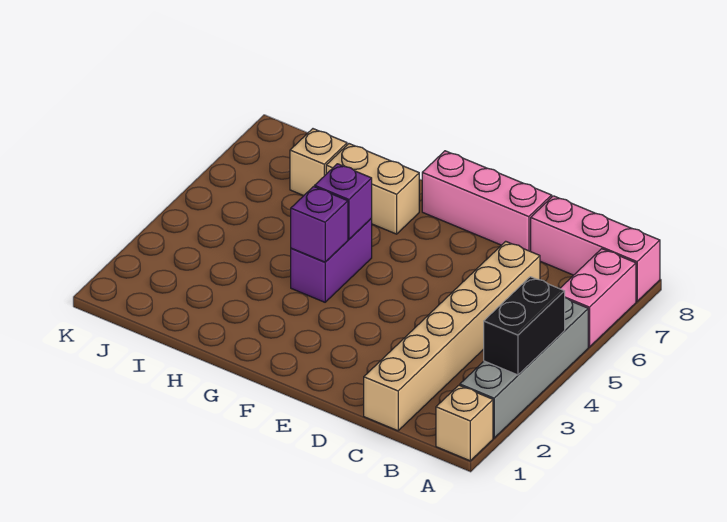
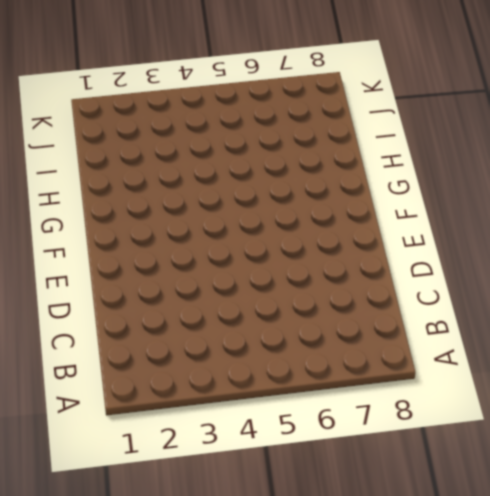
none -> tan 1x1 brick [436,385,493,461]
none -> grey 1x4 brick [460,298,588,438]
none -> pink 1x2 brick [560,249,636,347]

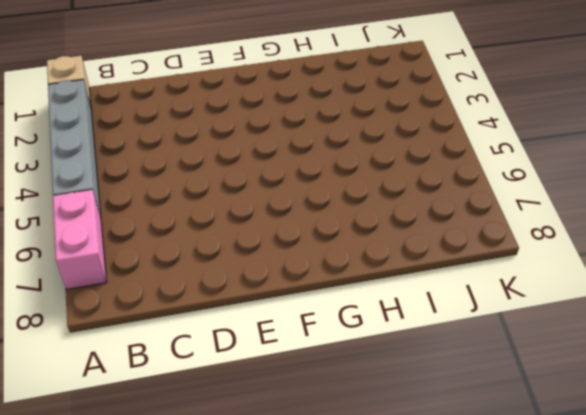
none -> pink 1x3 brick [531,196,660,301]
none -> tan 1x6 brick [364,241,540,431]
none -> pink 1x3 brick [422,151,552,251]

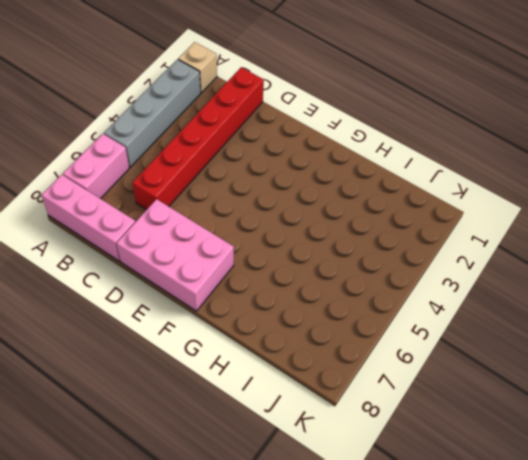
red 1x6 brick [132,67,264,210] -> tan 1x6 brick [364,241,540,431]
pink 2x3 brick [117,199,234,311] -> pink 1x3 brick [422,151,552,251]
none -> purple 1x2 brick [291,219,372,302]
none -> tan 1x2 brick [326,144,420,234]
none -> tan 1x1 brick [290,129,347,196]

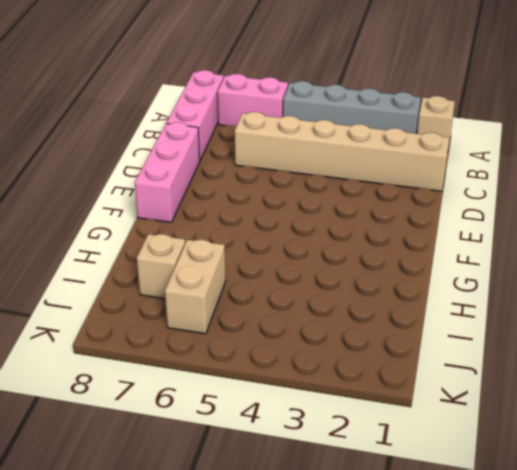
tan 1x2 brick [165,240,226,334] -> tan 1x2 brick moved to [326,144,420,234]
none -> purple 1x2 brick [291,219,372,302]
none -> black 1x2 brick [484,277,565,375]
none -> purple 1x1 brick [291,187,348,262]

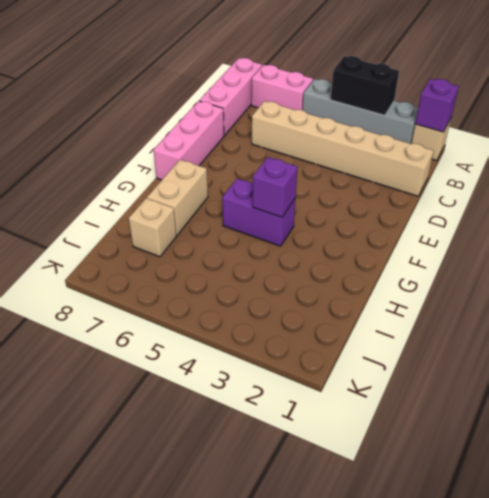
purple 1x1 brick [415,79,459,132] -> purple 1x1 brick moved to [315,164,372,239]

